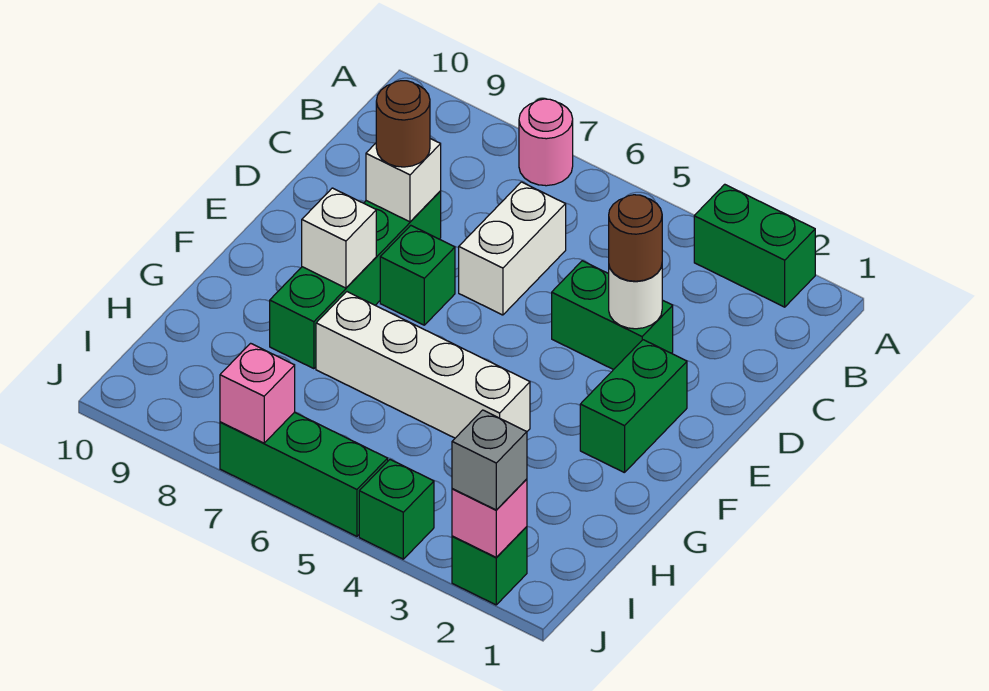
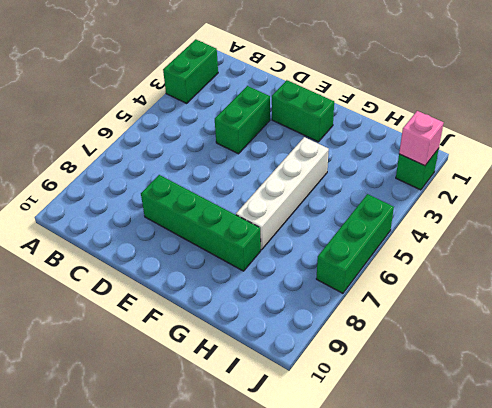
none -> pink 1x1 round brick [519,99,573,186]
none -> white 1x2 brick [459,182,566,315]
none -> green 1x1 brick [380,225,455,325]

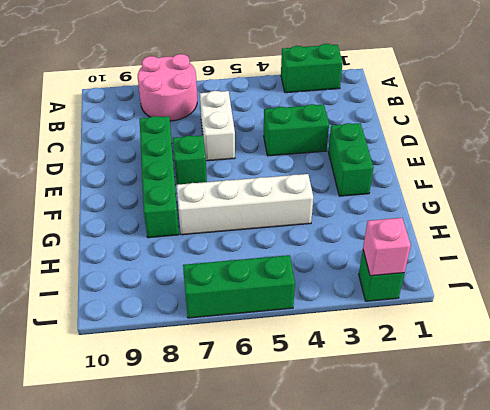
pink 2x2 round brick [138,54,197,121] -> pink 1x1 round brick [519,99,573,186]
none -> green 1x1 brick [359,460,434,559]
none -> white 1x1 round brick [609,266,662,329]
none -> white 1x1 brick [366,139,441,222]

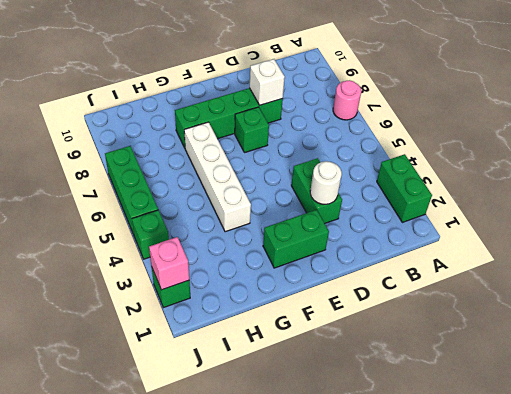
none -> white 1x2 brick [459,182,566,315]
none -> white 1x1 brick [302,188,376,288]
none -> pink 1x1 brick [220,343,295,443]

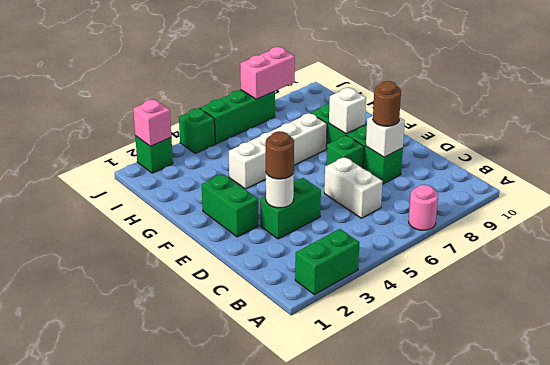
pink 1x2 brick [240,47,295,99] -> pink 1x1 brick [220,343,295,443]
none -> grey 1x1 brick [452,410,527,510]

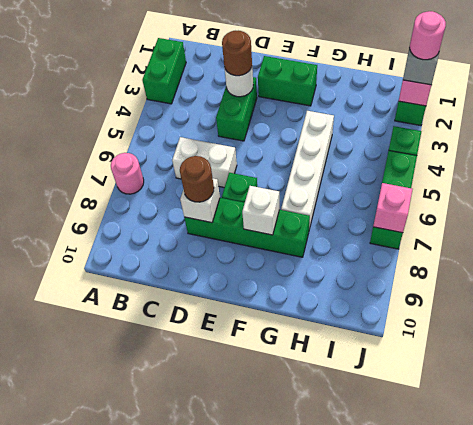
pink 1x1 round brick [410,11,446,60] -> none

